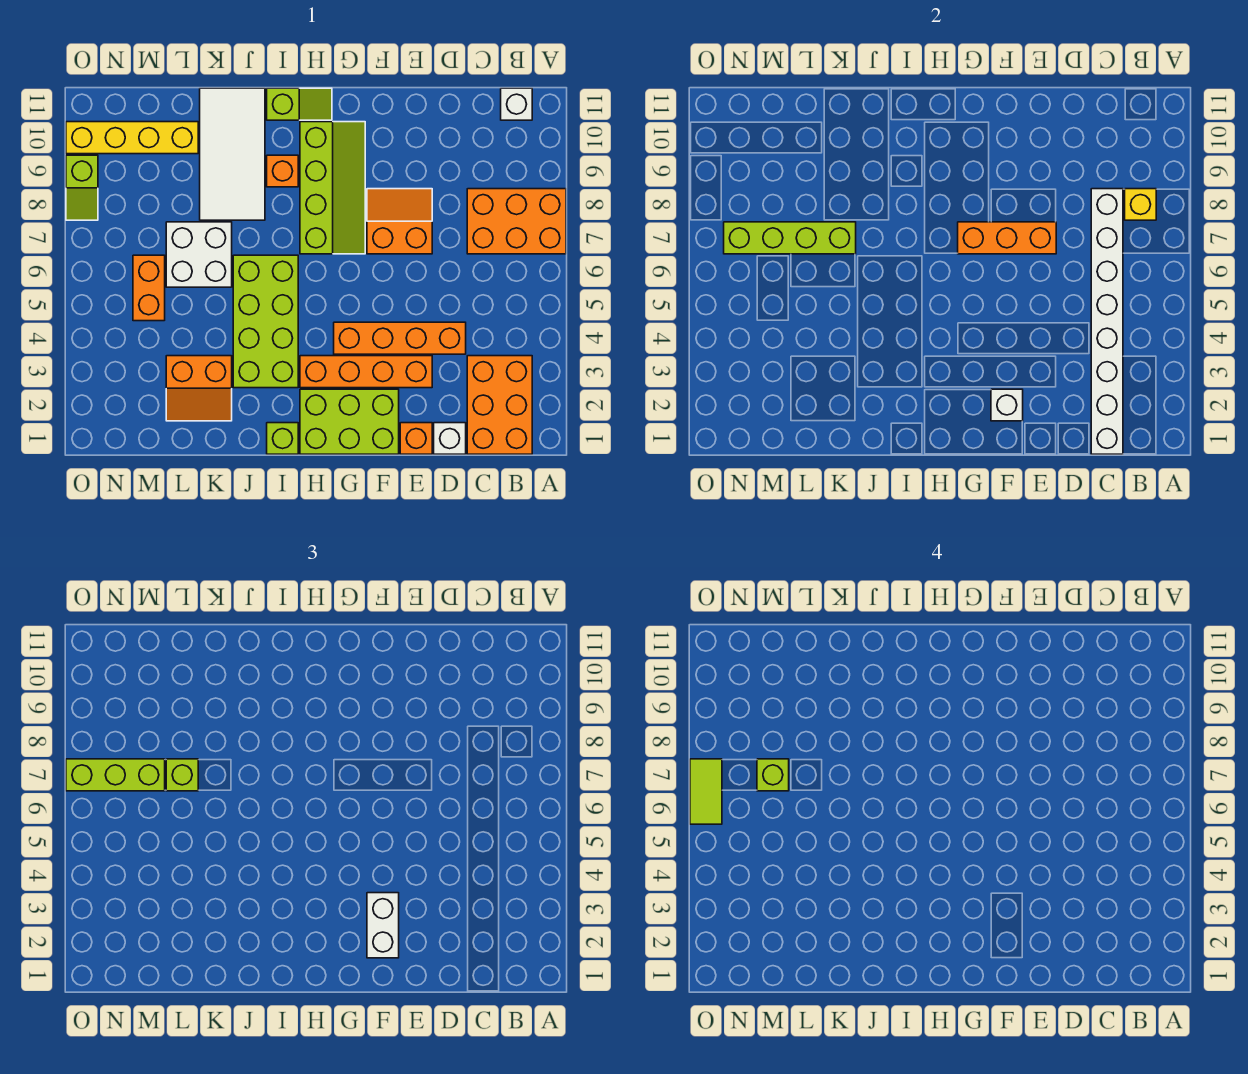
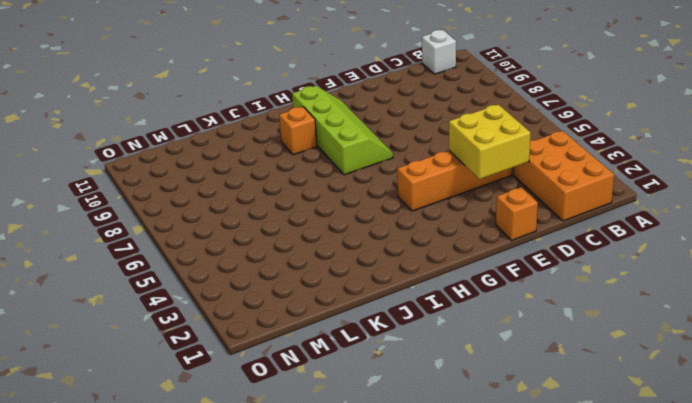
yellow 2x2 brick [449,104,531,179] -> none
none -> orange 2x3 brick [467,189,566,254]
none -> white 1x1 brick [434,423,466,454]
none -> orange 1x4 brick [300,356,432,388]
none -> orange 2x2 slope [367,189,432,254]

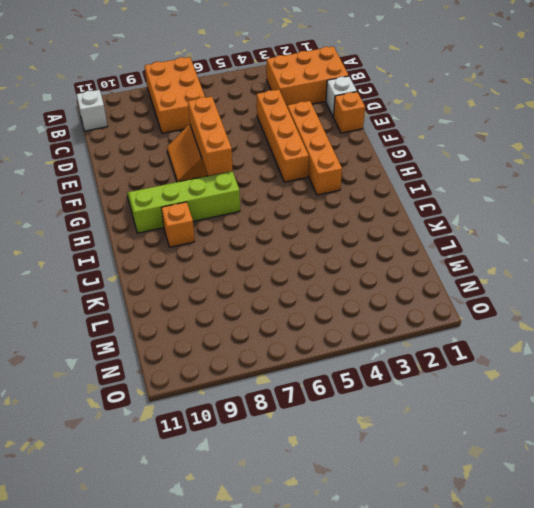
none -> lime 2x3 brick [300,389,399,454]
none -> lime 1x2 slope [267,88,332,120]
none -> lime 1x1 brick [267,423,298,454]
none -> lime 2x4 brick [233,255,298,388]

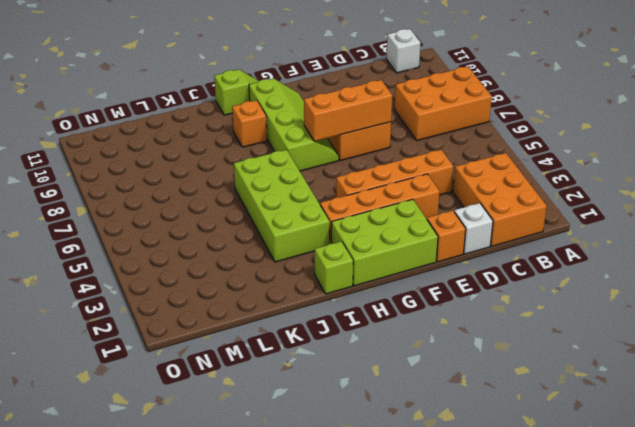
none -> white 2x4 tile [200,88,265,220]
none -> orange 2x2 slope [166,356,232,421]
none -> white 2x2 brick [166,222,232,287]
none -> yellow 1x4 brick [66,122,198,154]

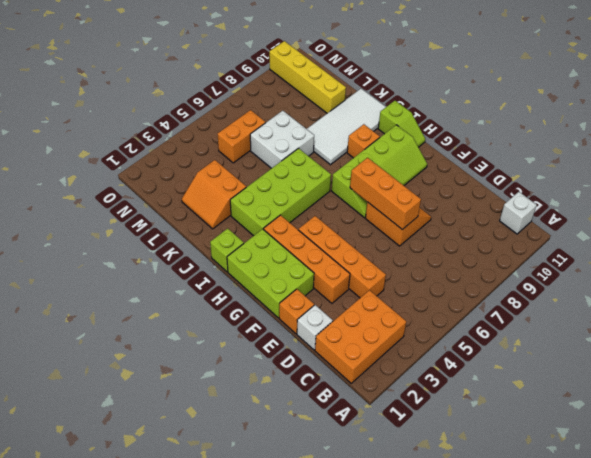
none -> orange 2x3 brick [467,189,566,254]
none -> lime 1x2 slope [66,155,98,220]
none -> yellow 1x1 brick [1125,189,1156,220]
none -> white 1x8 brick [1091,189,1123,454]

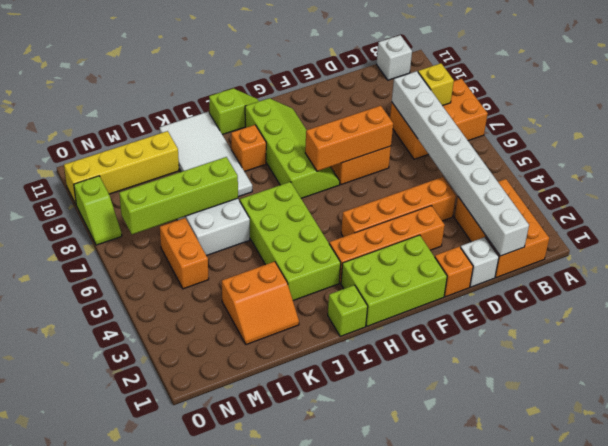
none -> white 1x1 brick [991,389,1023,421]
none -> white 1x2 brick [367,893,399,958]
none -> lime 1x1 brick [166,759,198,791]
none -> lime 1x3 brick [66,759,165,791]

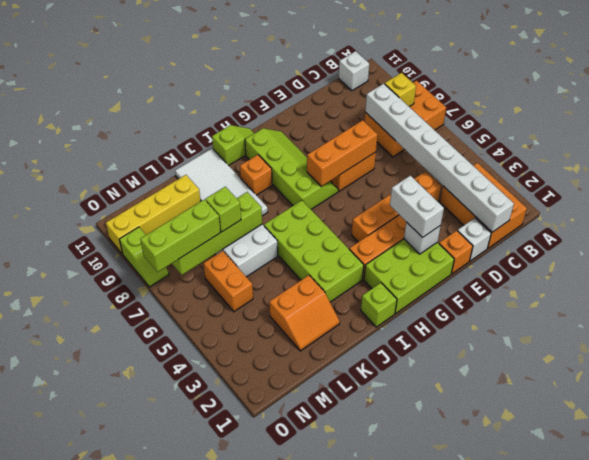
none -> lime 1x1 brick [757,759,789,791]
none -> lime 1x2 tile [690,759,722,824]

